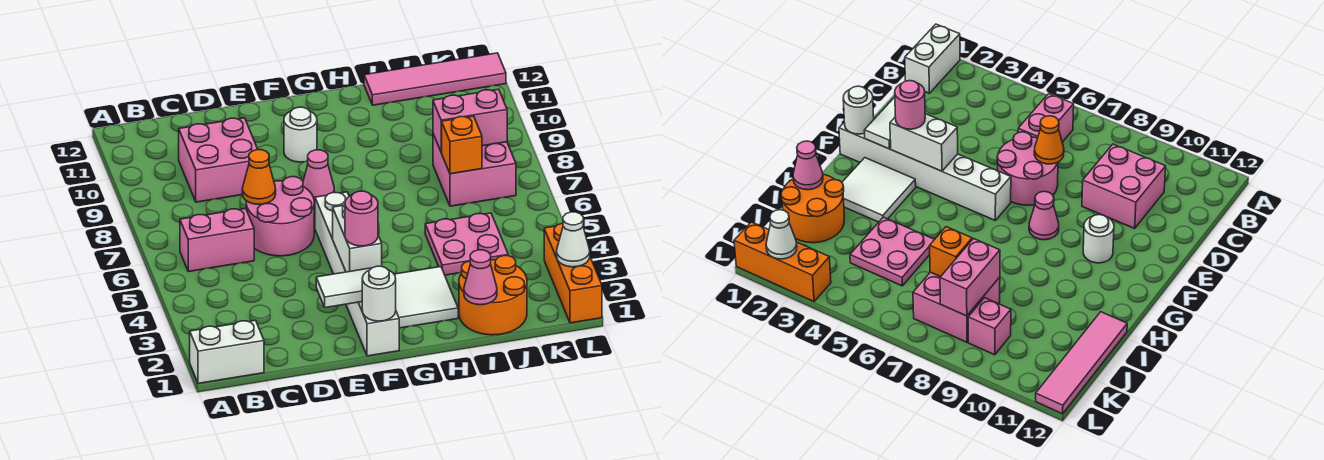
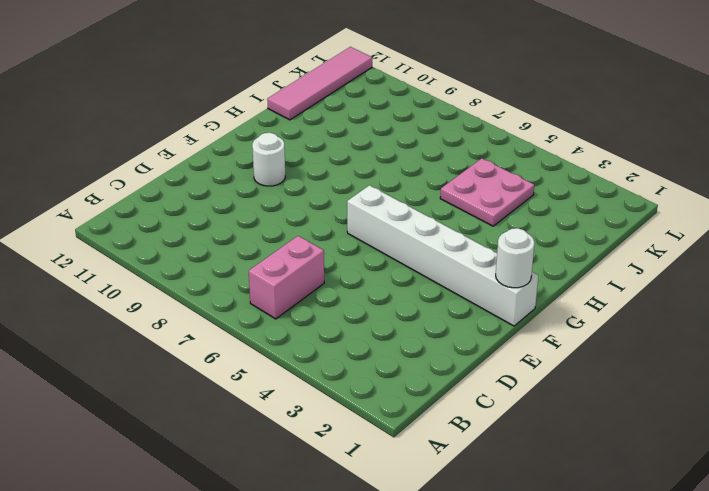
none -> white 1x2 brick [190,320,264,383]
none -> pink 2x2 brick [179,118,258,202]
none -> pink 2x2 round brick [246,177,314,256]

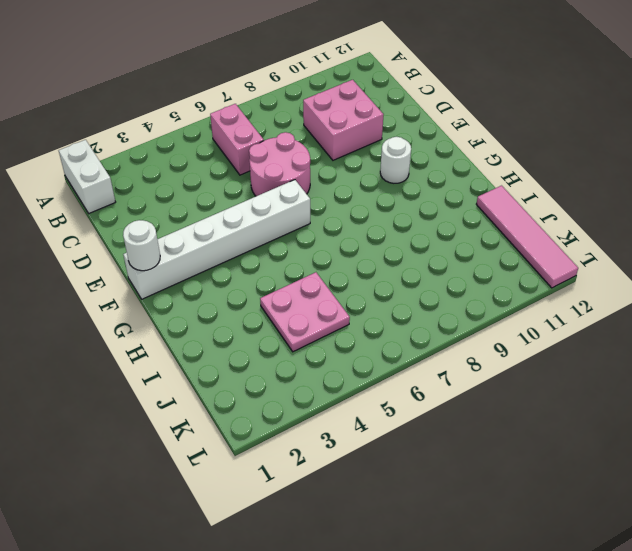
none -> pink 1x1 cone [303,150,334,204]
none -> white 2x2 tile [394,267,458,328]
none -> orange 2x2 round brick [459,256,527,335]

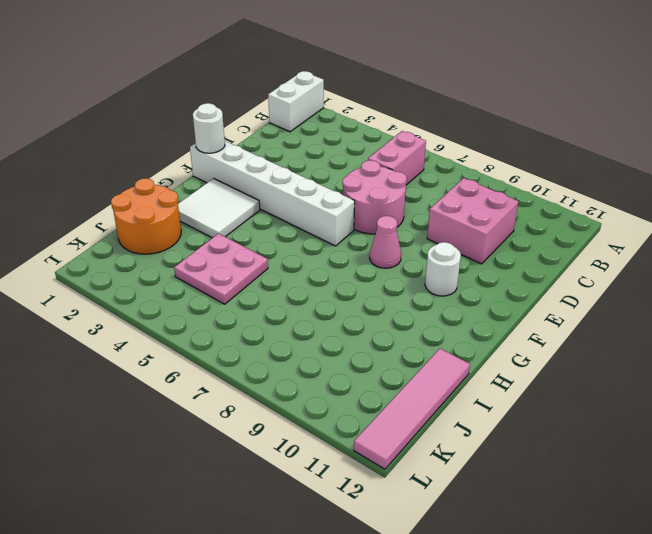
none -> pink 2x2 brick [433,134,516,206]
none -> pink 1x1 brick [968,298,1011,355]
none -> orange 1x3 brick [544,223,602,323]

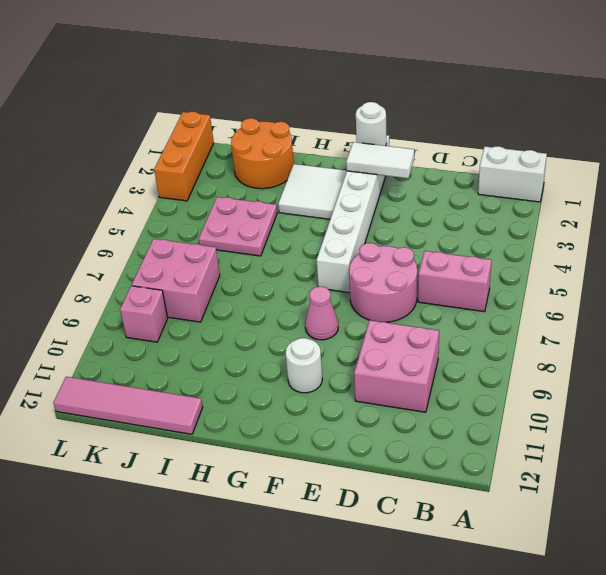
none -> orange 1x1 cone [242,150,276,204]
none -> white 1x2 brick [333,205,382,272]
none -> pink 1x1 cone [464,250,497,305]

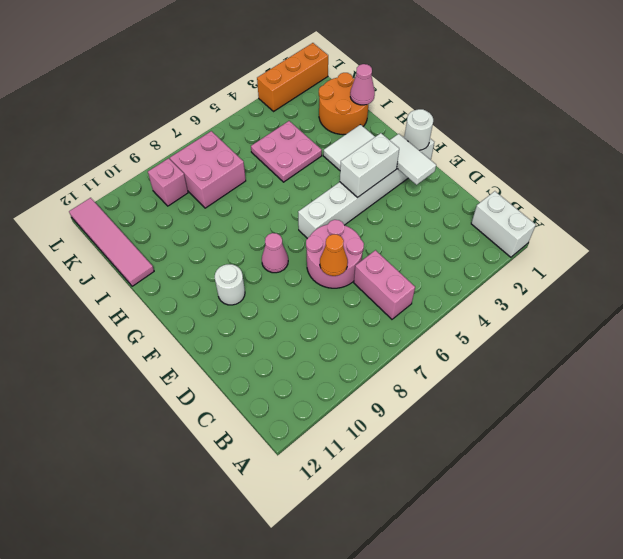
none -> pink 2x2 brick [179,118,258,202]
none -> orange 1x1 brick [442,116,482,174]
none -> pink 1x2 brick [433,89,507,152]

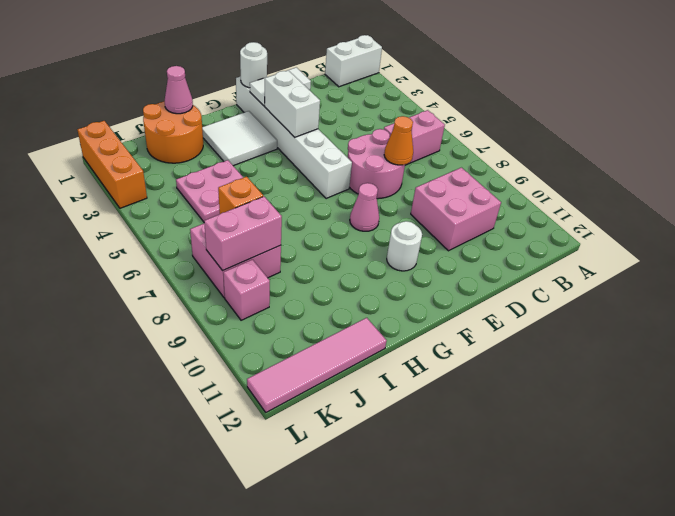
none -> white 1x1 cone [557,212,590,267]
none -> pink 1x1 round brick [345,191,378,246]

